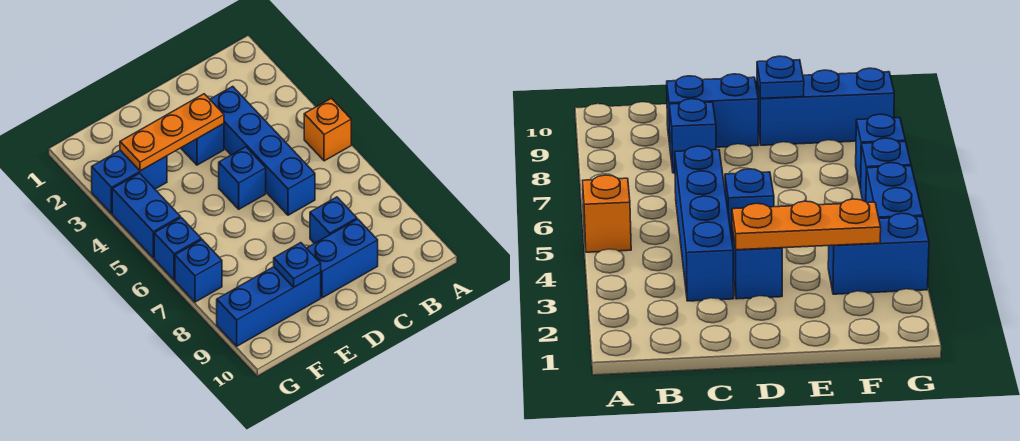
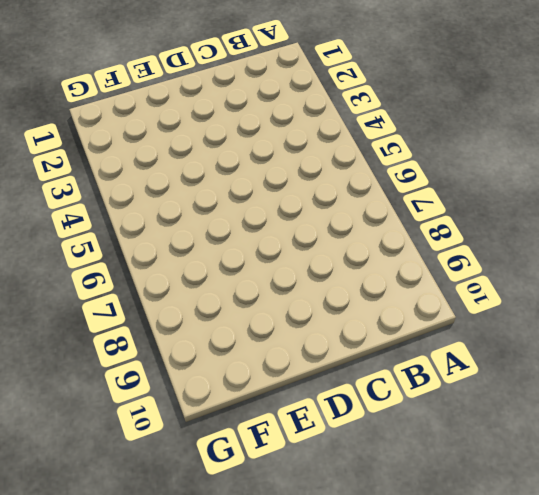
none -> orange 1x1 brick [304,98,351,161]
none -> blue 1x4 brick [210,86,315,215]
none -> blue 1x1 brick [310,197,357,244]

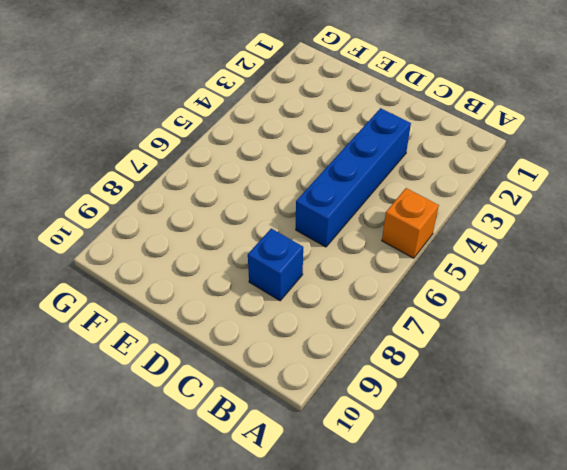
none -> blue 1x2 brick [307,219,378,298]
none -> blue 1x1 brick [181,124,224,165]
none -> blue 1x1 brick [219,147,266,209]

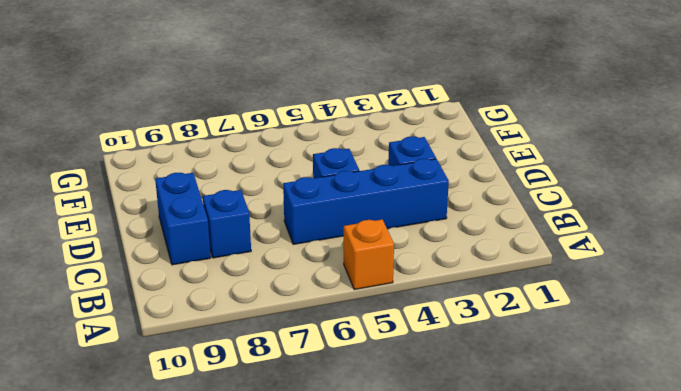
none -> blue 1x3 brick [217,267,321,346]
none -> blue 1x2 brick [92,150,167,214]
none -> blue 1x2 brick [112,173,180,258]

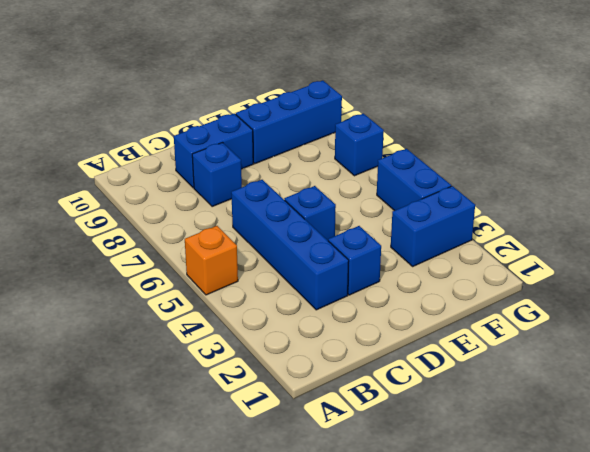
none -> blue 1x1 brick [154,218,201,280]
none -> orange 1x3 plate [120,94,224,171]
none -> blue 1x1 plate [274,243,321,287]

